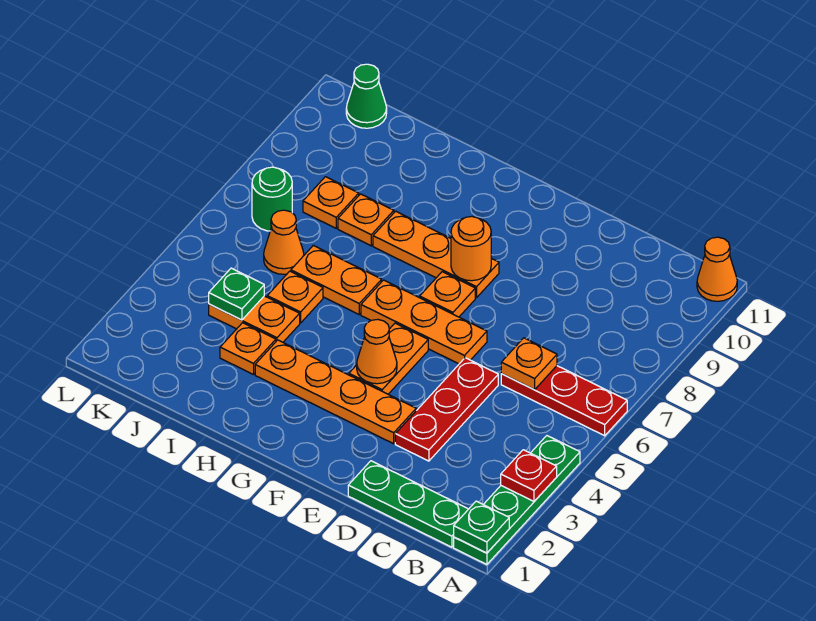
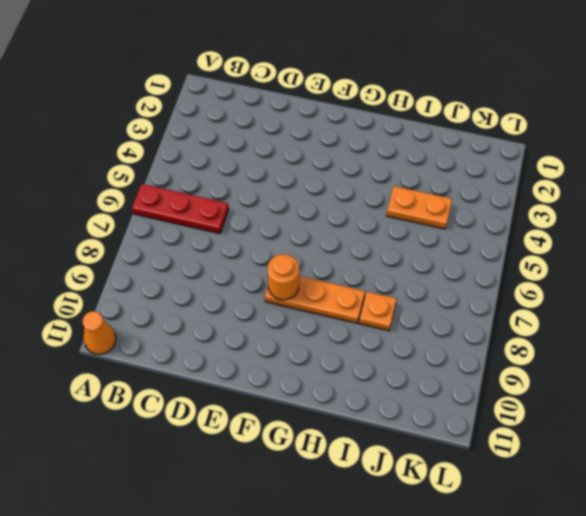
none -> green 1x4 plate [454,436,580,564]
none -> green 1x3 plate [348,461,468,547]
none -> red 1x3 plate [395,358,498,461]

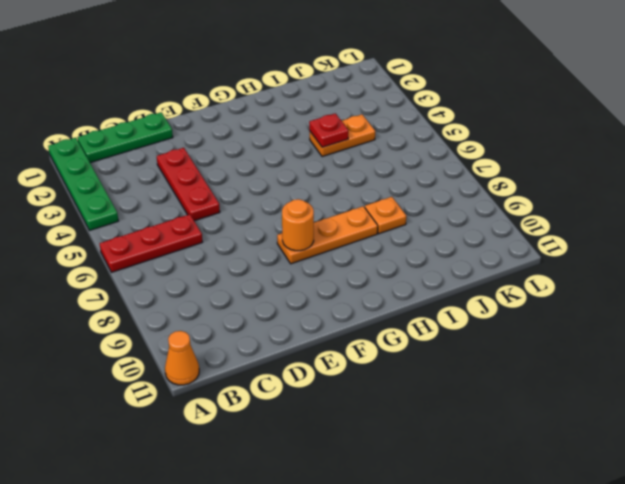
red 1x1 plate [309,113,349,147] -> red 1x1 plate moved to [501,450,557,501]
none -> orange 1x4 plate [255,340,416,444]
none -> orange 1x3 plate [361,280,487,364]
none -> orange 1x2 plate [349,323,428,394]

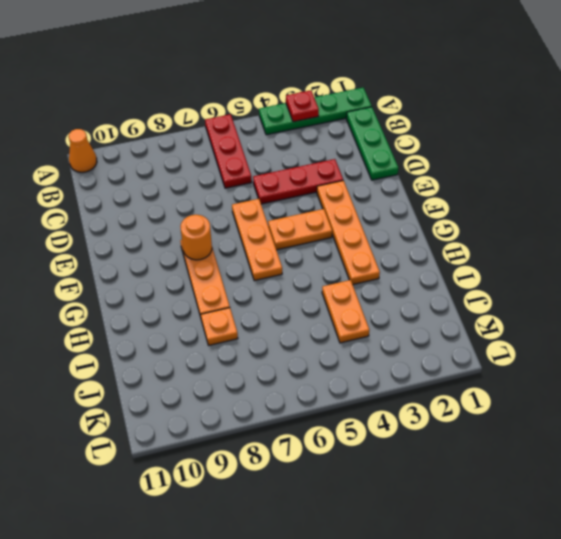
none -> orange 1x1 plate [420,272,475,317]
none -> orange 1x2 plate [291,245,382,314]
none -> orange 1x1 plate [220,323,276,375]

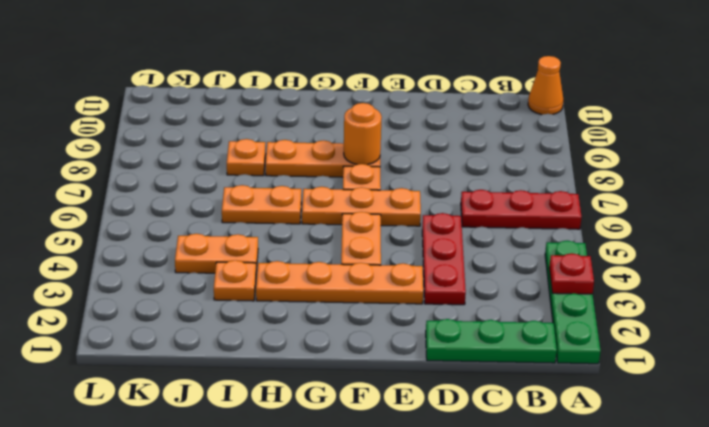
none -> orange 1x1 plate [267,271,323,323]
none -> orange 1x1 cone [264,210,304,274]
none -> orange 1x1 plate [303,177,359,228]

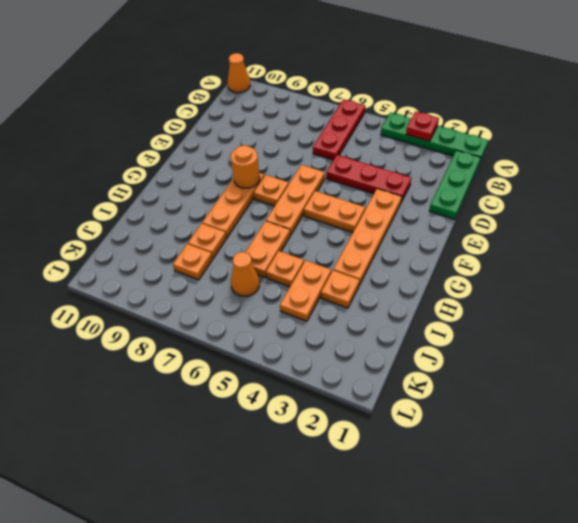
none -> green 1x1 round brick [252,167,292,231]
none -> green 1x1 cone [346,64,387,128]
none -> green 1x1 plate [454,501,509,553]

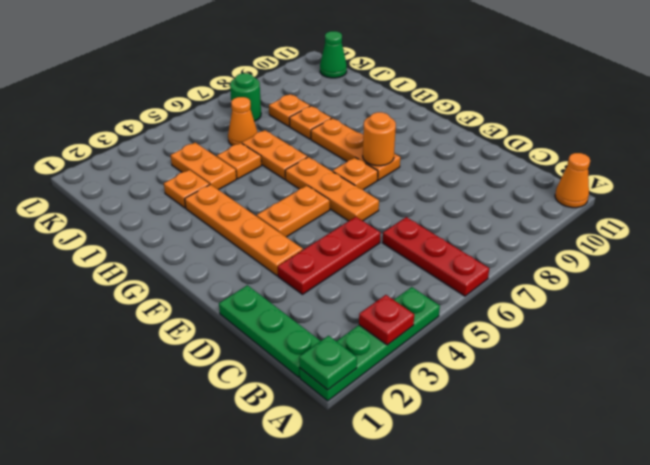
none -> orange 1x1 plate [501,338,557,390]
none -> orange 1x1 cone [357,319,397,384]
none -> green 1x1 plate [209,268,264,320]

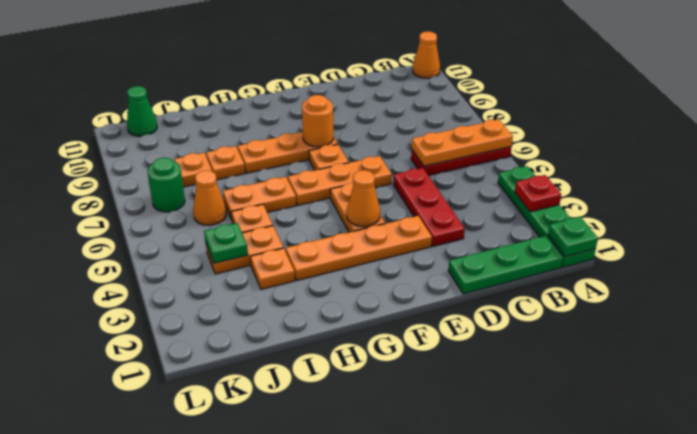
orange 1x3 plate [412,120,513,166] -> orange 1x1 plate [501,338,557,390]

